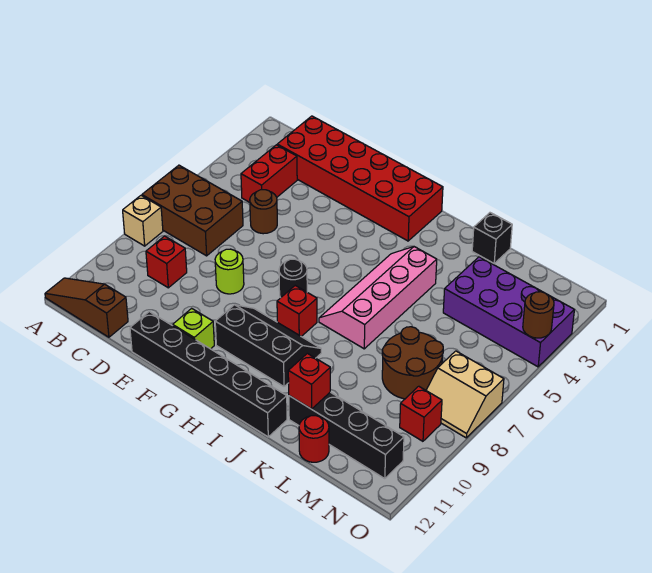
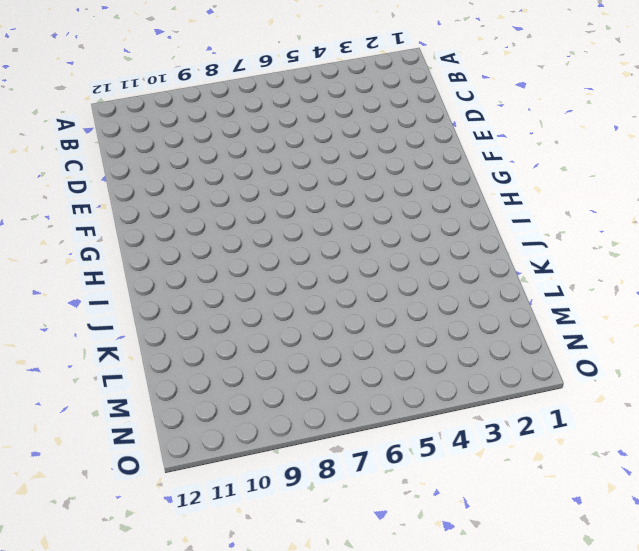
none -> brown 2x3 brick [142,165,243,256]
none -> tan 1x1 brick [123,196,163,246]
none -> brown 1x3 slope [45,278,128,337]

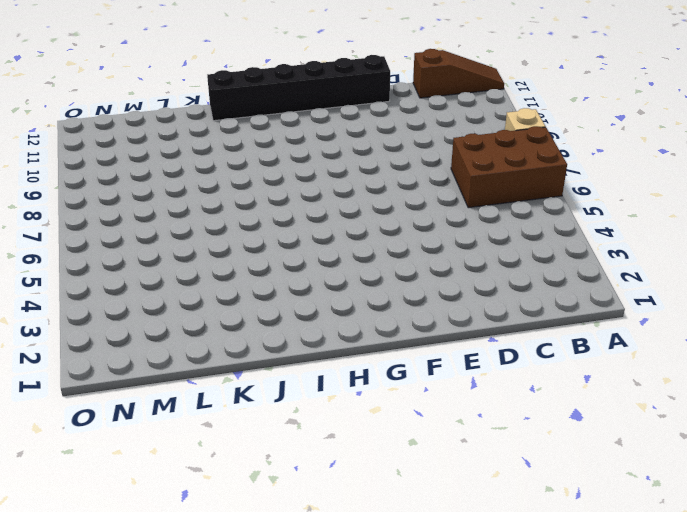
none -> red 2x6 brick [277,116,443,241]
none -> red 1x2 brick [241,145,297,202]
none -> red 1x1 brick [146,236,187,288]

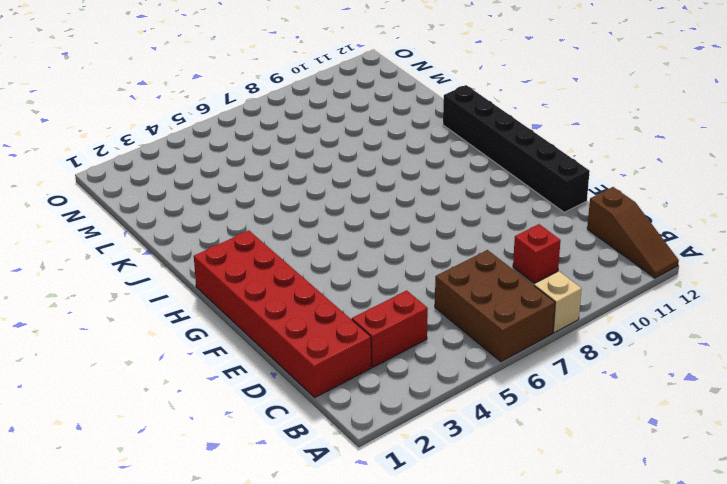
none -> brown 1x1 round brick [250,190,277,234]
none -> lime 1x1 round brick [215,249,244,294]
none -> lime 1x1 brick [173,308,214,349]

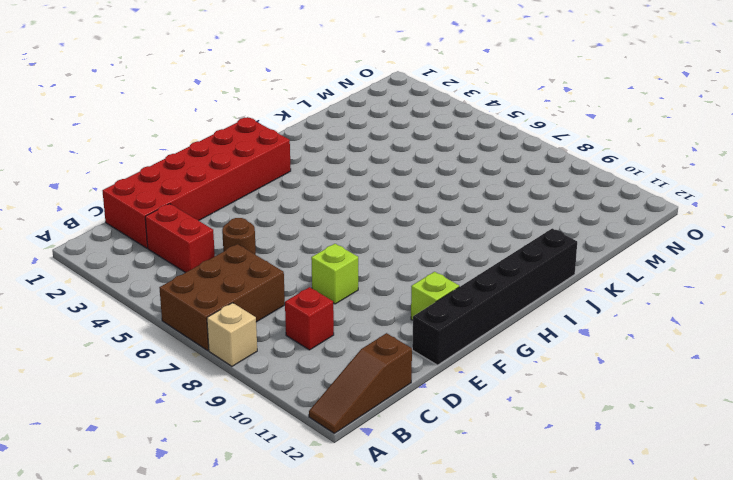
lime 1x1 brick [311,244,358,304] -> lime 1x1 round brick [215,249,244,294]
none -> black 1x1 round brick [279,259,307,298]
none -> black 2x3 slope [215,305,321,386]
none -> red 1x1 brick [277,286,317,337]

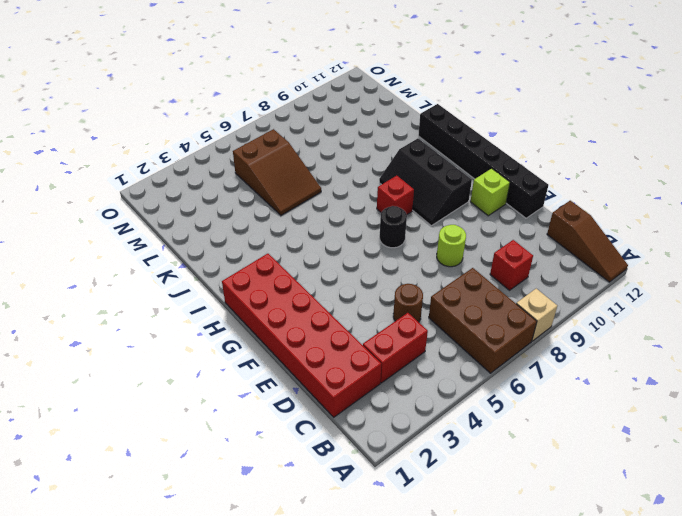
brown 2x3 slope [233,129,321,215] -> none
none -> pink 2x4 slope [319,246,437,349]
none -> black 1x1 brick [472,213,512,263]
none -> black 1x4 brick [289,392,404,479]

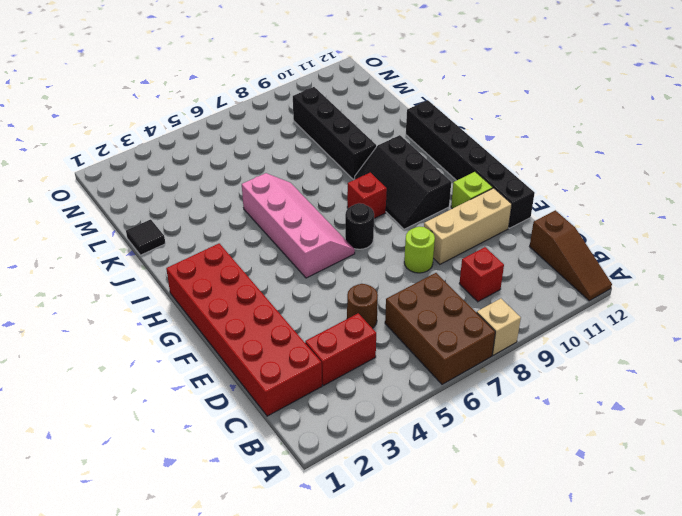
tan 1x3 brick [424,188,512,264] -> none
pink 2x4 slope [242,173,355,278] -> pink 2x4 slope turned to [319,246,437,349]
black 1x4 brick [293,87,376,180] -> black 1x4 brick moved to [289,392,404,479]
black 1x1 tile [126,219,165,255] -> black 1x1 brick [472,213,512,263]
none -> purple 2x4 brick [443,257,574,367]
none -> brown 2x2 round brick [382,327,443,399]
none -> red 1x1 round brick [299,416,329,462]

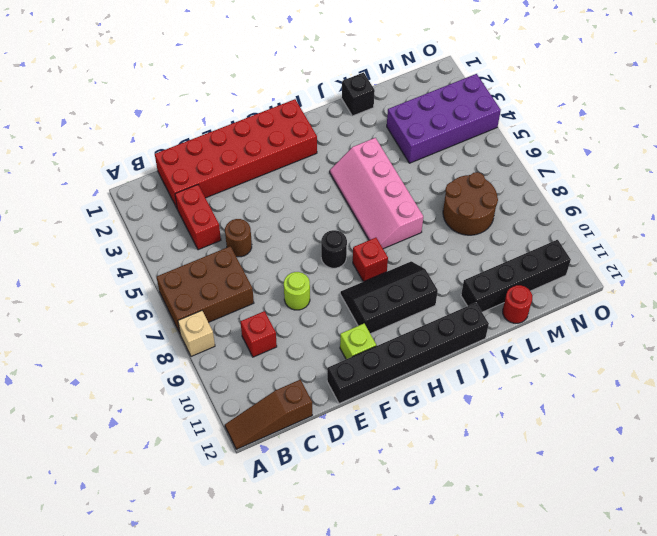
none -> tan 2x2 slope [426,351,504,438]
none -> red 1x1 brick [400,386,442,441]
none -> red 1x1 brick [288,353,330,409]

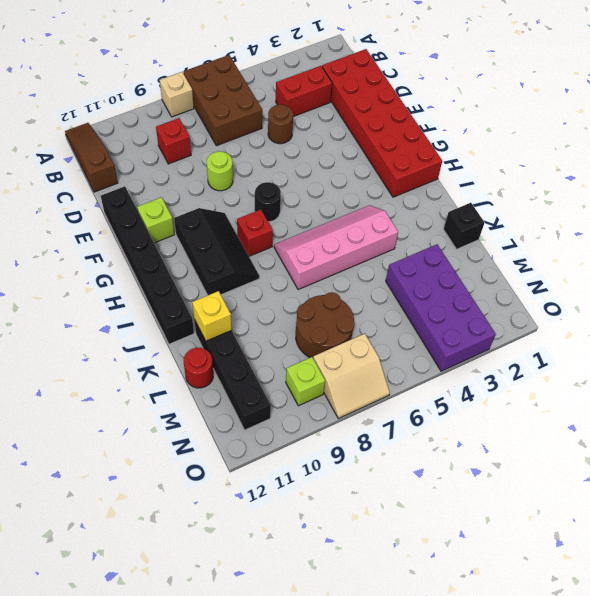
yellow 1x1 brick [192,291,232,341] -> red 1x1 brick [288,353,330,409]
tan 2x2 slope [313,334,390,419] -> tan 2x2 slope turned to [426,351,504,438]
lime 1x1 brick [286,357,325,406] -> red 1x1 brick [400,386,442,441]
none -> brown 1x1 round brick [523,292,554,338]

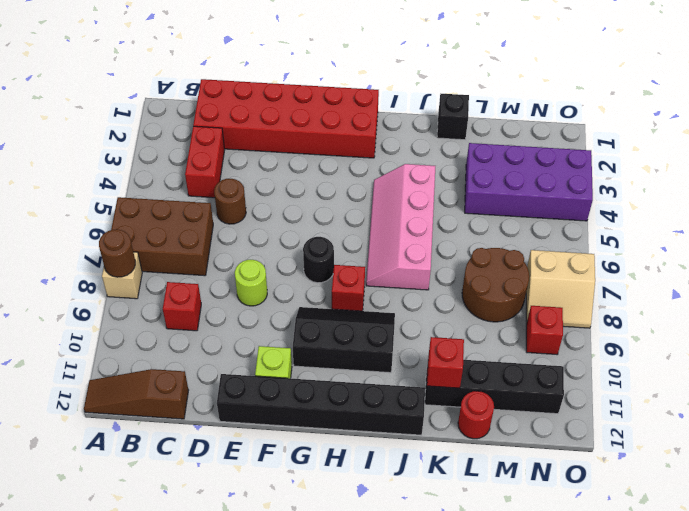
brown 1x1 round brick [99,229,135,277] -> brown 1x1 round brick moved to [523,292,554,338]

